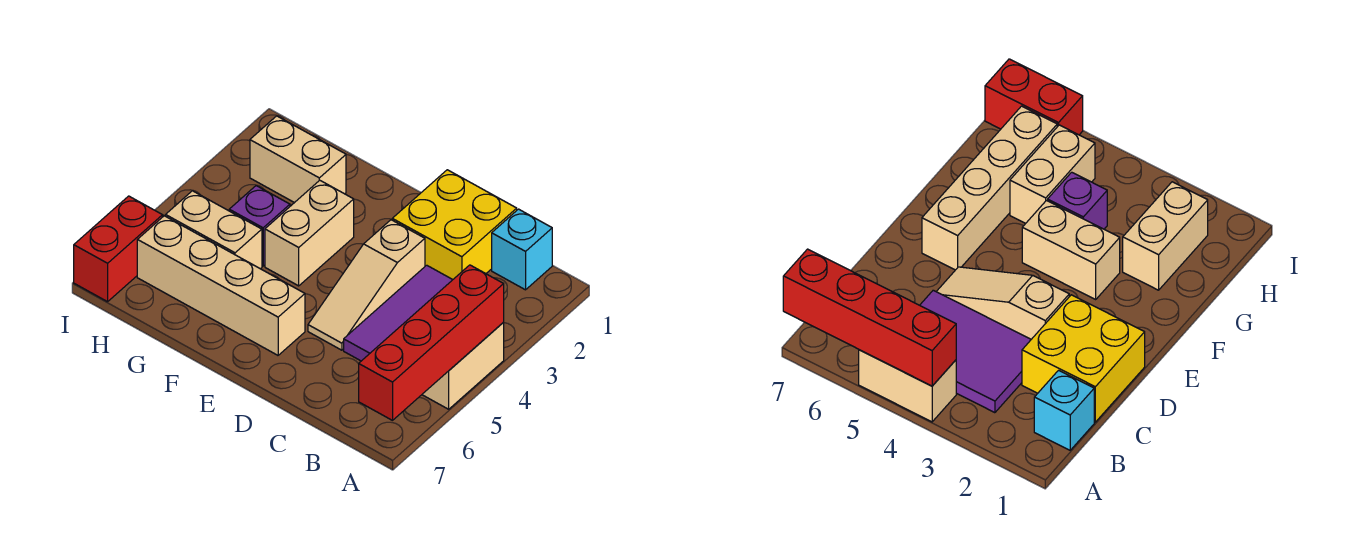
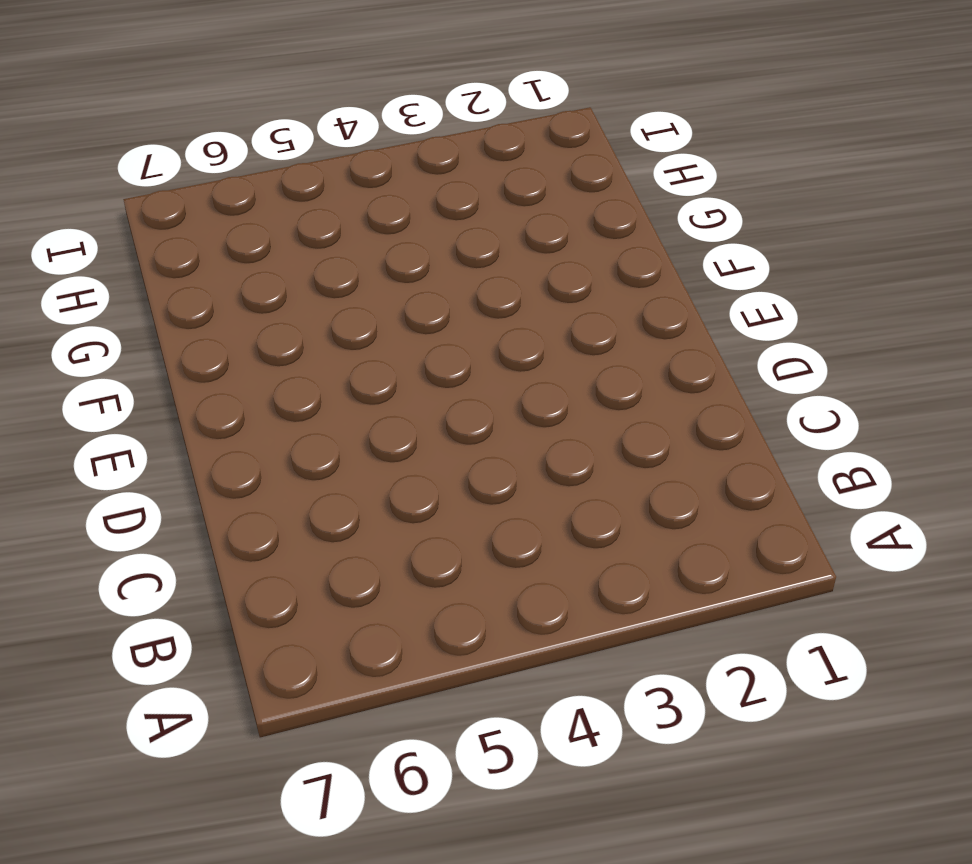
none -> tan 1x2 brick [422,322,504,409]
none -> cyan 1x1 brick [492,209,552,290]
none -> purple 2x3 tile [344,265,453,361]

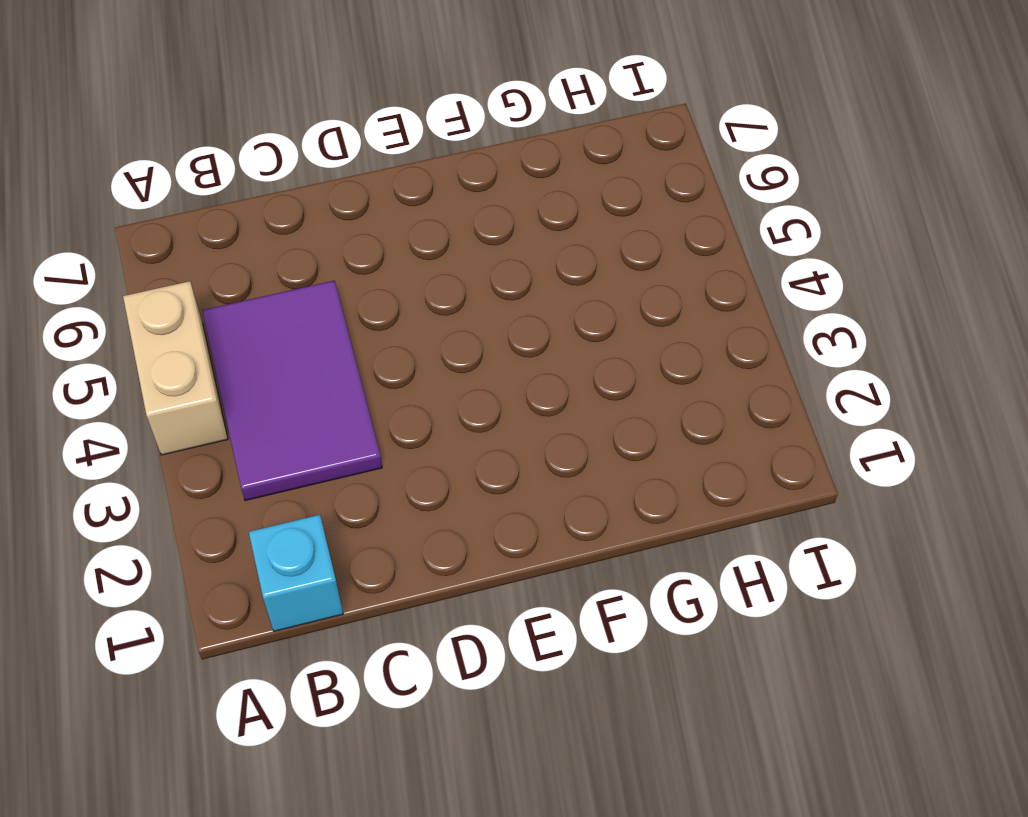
none -> yellow 2x2 brick [392,170,517,279]
none -> tan 1x3 slope [308,220,425,350]
none -> tan 1x4 brick [137,216,305,355]

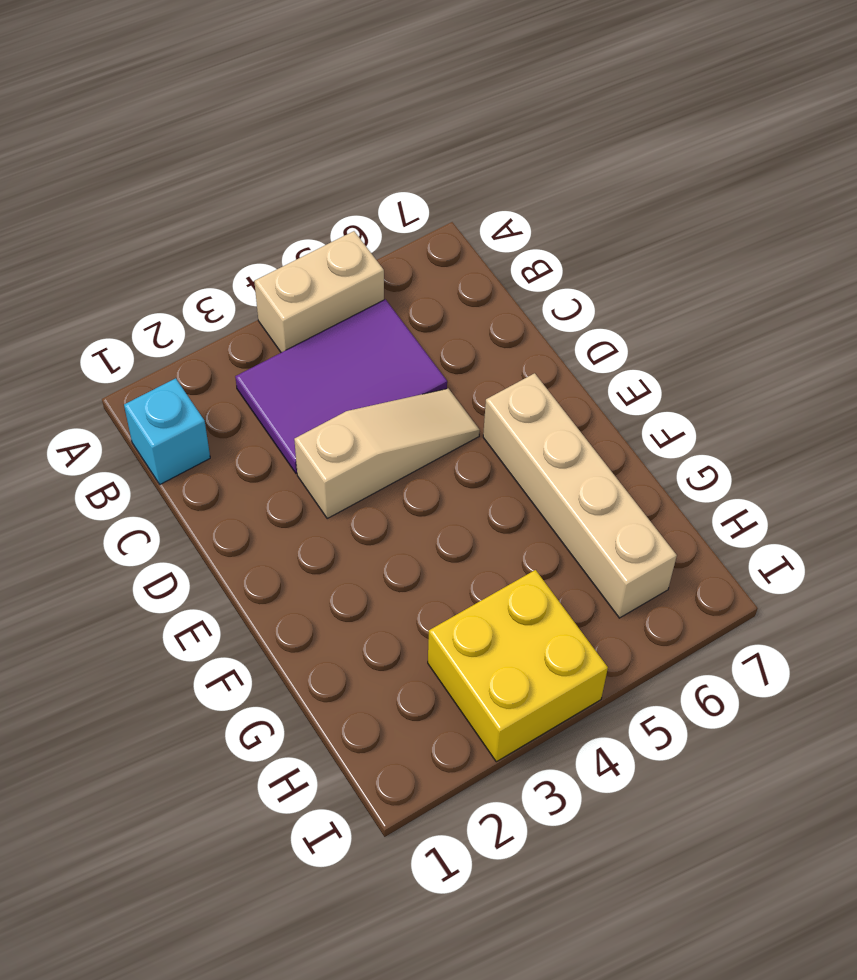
yellow 2x2 brick [428,570,608,762] -> yellow 2x2 brick moved to [392,170,517,279]
none -> tan 1x2 brick [265,180,354,286]
none -> tan 1x2 brick [250,116,346,203]
none -> purple 1x1 brick [229,186,290,266]

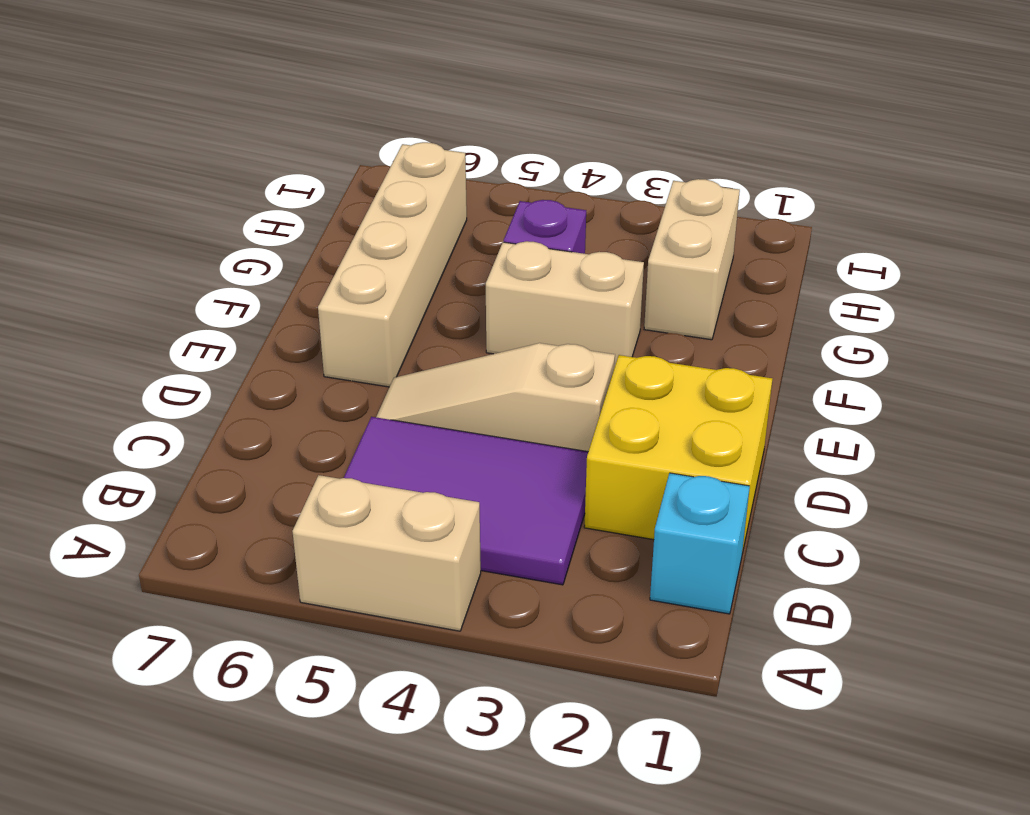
none -> tan 1x2 brick [166,191,262,269]
none -> red 1x2 brick [74,196,163,302]
none -> red 1x4 brick [359,265,504,420]

